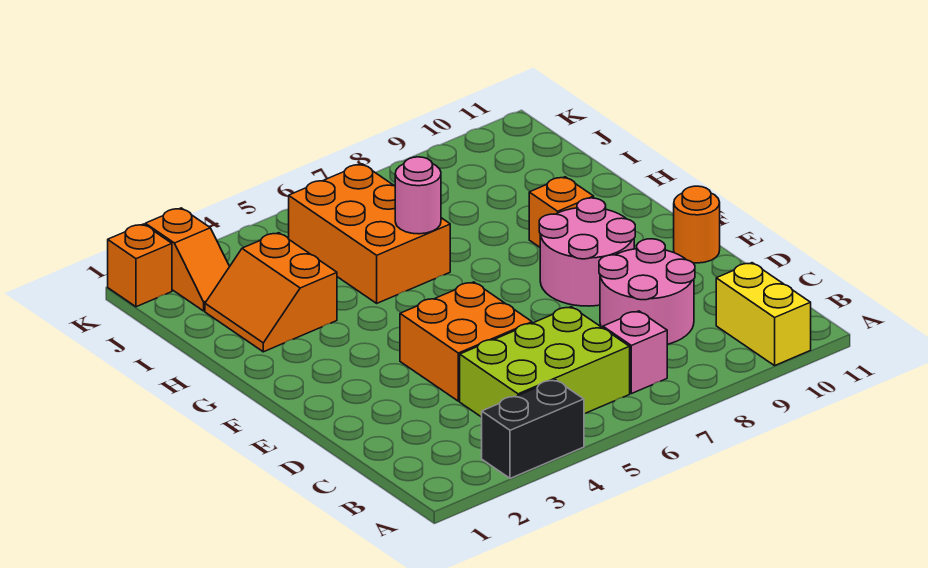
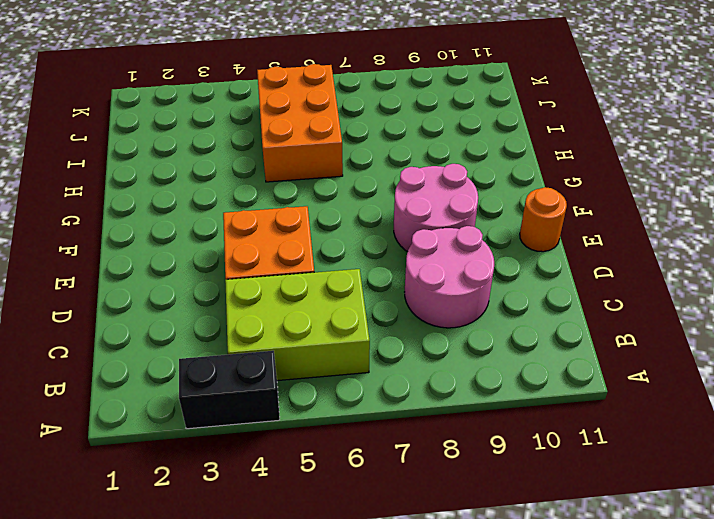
none -> yellow 1x2 brick [716,263,811,366]
none -> pink 1x1 brick [603,311,667,394]
none -> orange 1x1 brick [529,177,594,247]

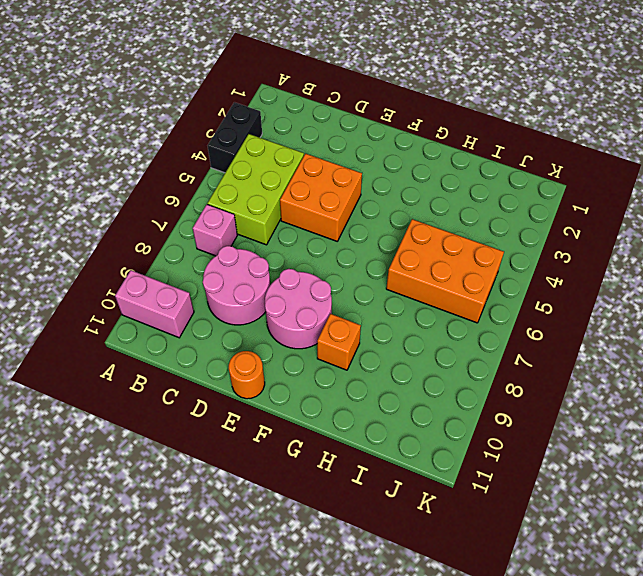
pink 1x2 brick [115,270,194,338] -> yellow 1x2 brick [716,263,811,366]
none -> orange 2x2 slope [205,233,337,352]
none -> orange 1x2 slope [145,208,230,311]
none -> orange 1x1 brick [108,224,172,307]

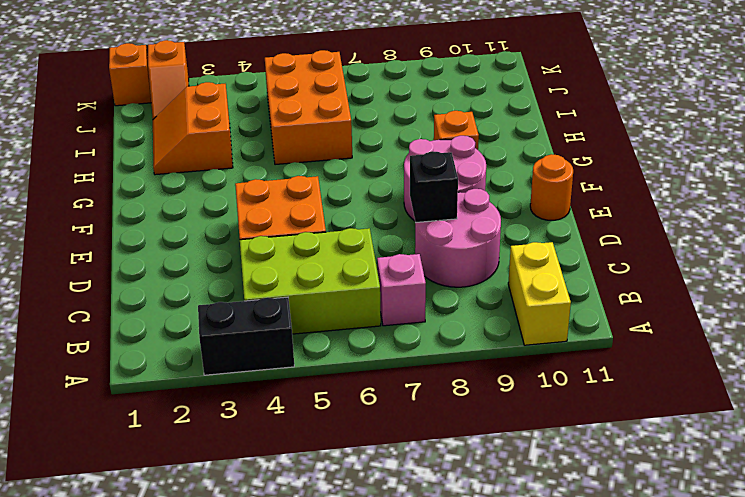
black 1x1 brick [410,151,458,222] -> none
none -> pink 1x1 round brick [395,157,441,234]

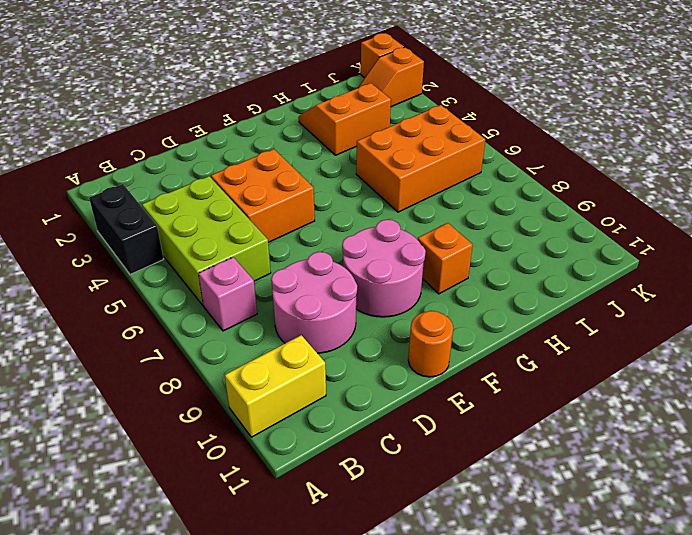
none -> pink 1x1 round brick [395,157,441,234]

